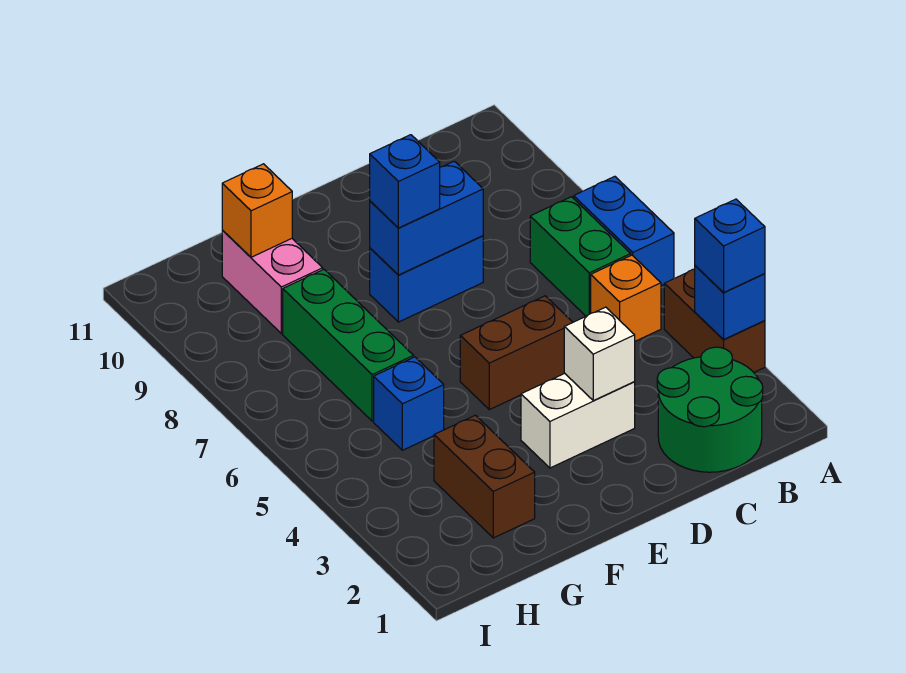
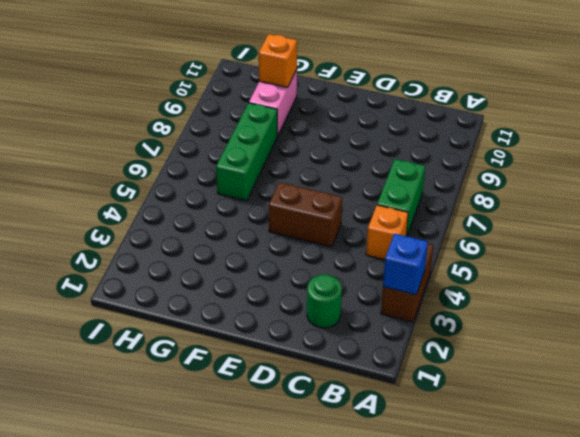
green 1x1 round brick [307,275,342,328] -> green 2x2 round brick [657,347,763,472]
none -> blue 1x2 brick [574,176,674,286]
none -> white 1x2 brick [521,373,635,468]
none -> blue 1x2 brick [370,236,483,322]

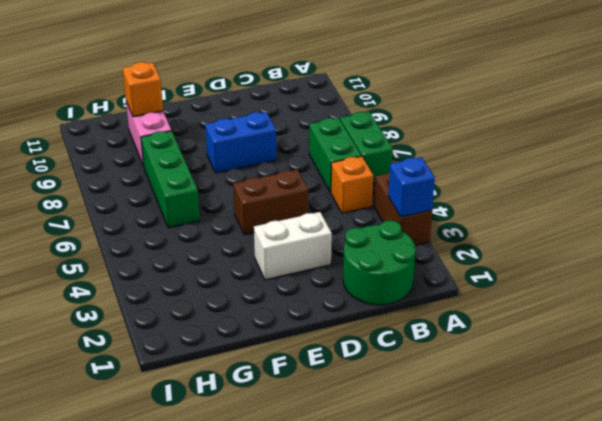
green 1x2 brick [340,112,393,183] -> blue 1x2 brick [574,176,674,286]
none -> brown 1x2 brick [434,415,535,538]
none -> blue 1x1 brick [374,357,444,450]
none -> white 1x1 brick [564,307,635,401]

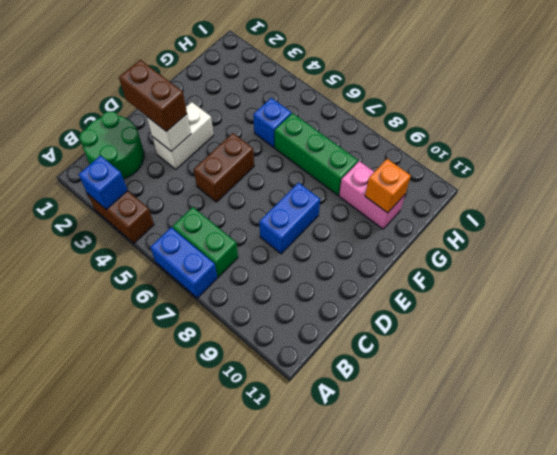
brown 1x2 brick [119,60,187,132] -> brown 1x2 brick moved to [434,415,535,538]
none -> orange 1x1 brick [591,255,661,341]
none -> blue 1x2 brick [370,161,483,275]
none -> blue 1x1 brick [695,199,765,292]

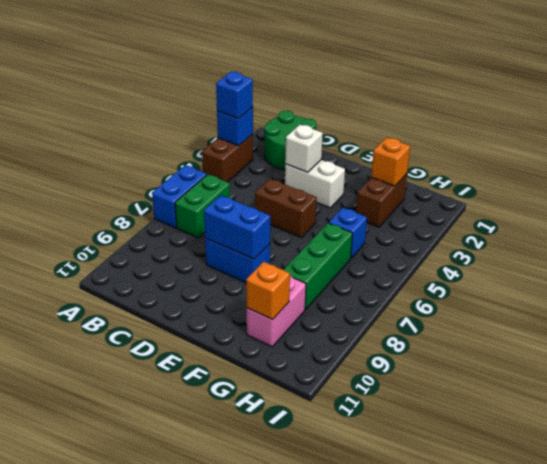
orange 1x1 brick [371,137,410,186] -> orange 1x1 brick moved to [591,255,661,341]
none -> blue 1x1 brick [370,135,440,228]

